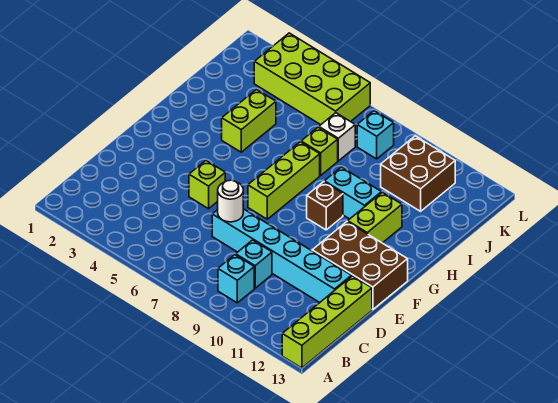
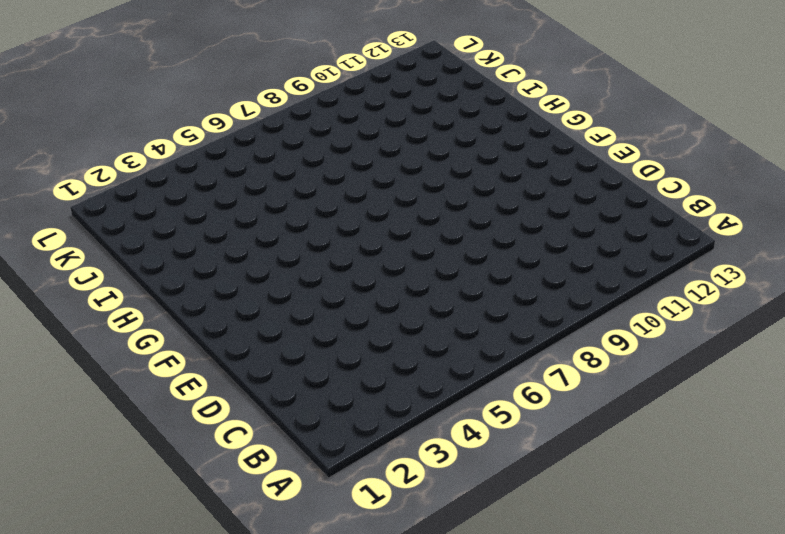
none -> lime 1x4 brick [282,276,372,368]
none -> cyan 1x1 brick [218,255,254,303]
none -> cyan 1x1 brick [236,240,272,288]

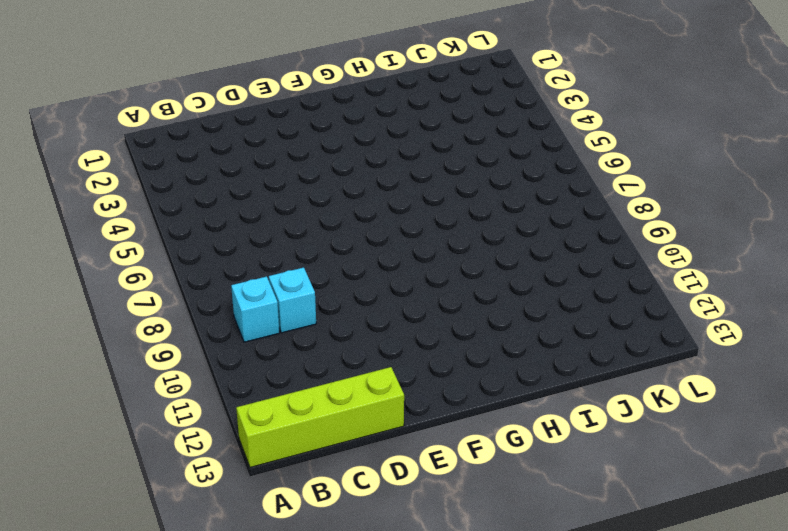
none -> cyan 1x6 brick [212,209,351,303]
none -> lime 1x1 brick [189,161,225,209]
none -> brown 2x3 brick [312,222,408,310]

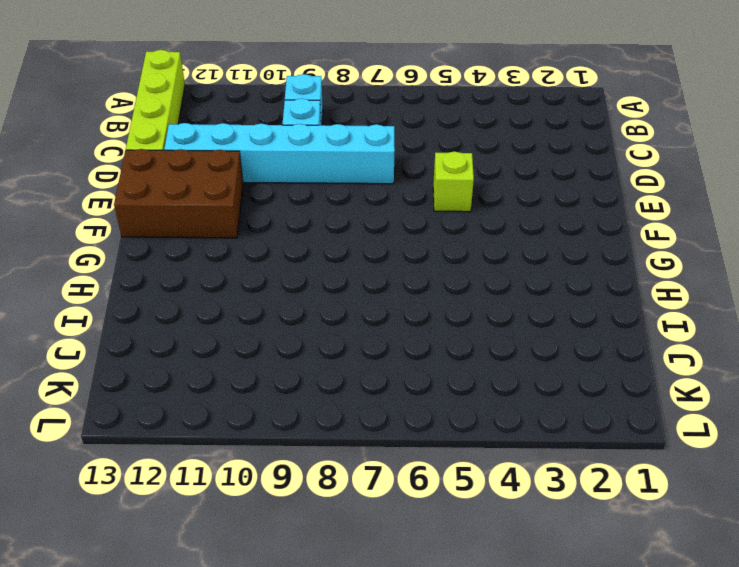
none -> lime 1x3 brick [248,142,320,219]
none -> brown 1x1 brick [307,182,343,230]
none -> lime 1x2 brick [348,192,402,243]

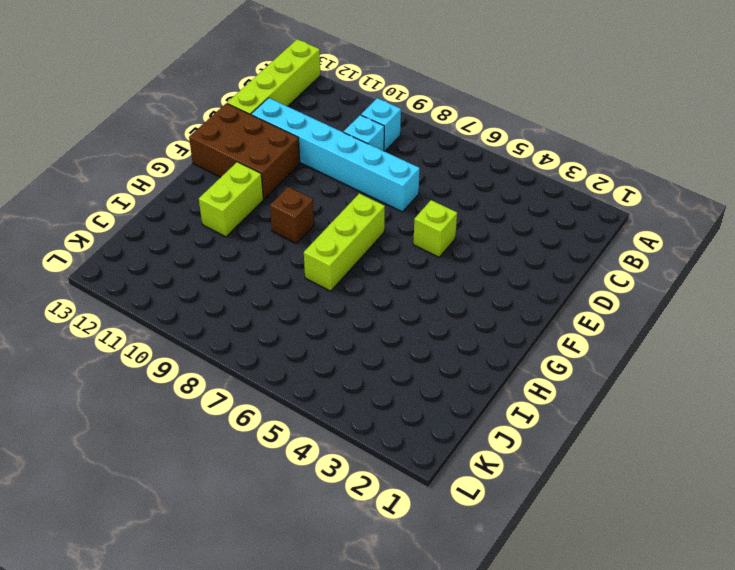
none -> lime 1x2 brick [222,89,276,152]
none -> cyan 1x2 brick [324,167,381,219]
none -> lime 1x1 brick [301,127,338,175]

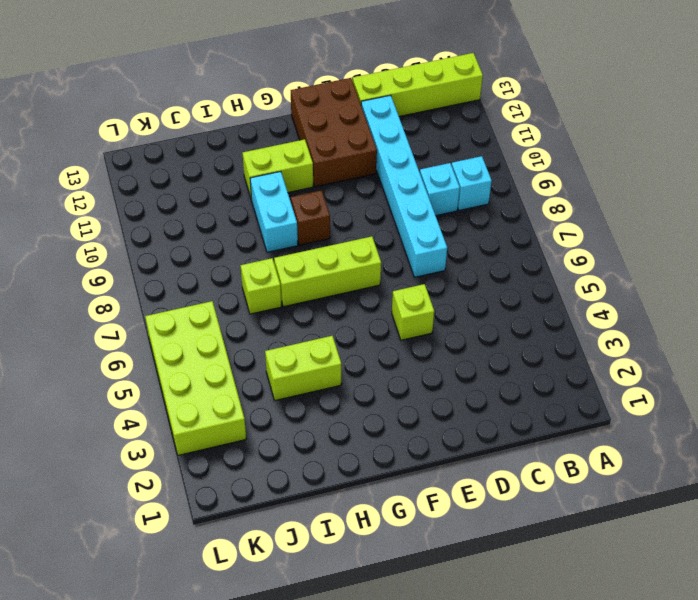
none -> white 1x1 brick [319,113,355,161]
none -> brown 2x2 brick [381,136,455,211]
none -> cyan 1x1 brick [357,111,394,159]

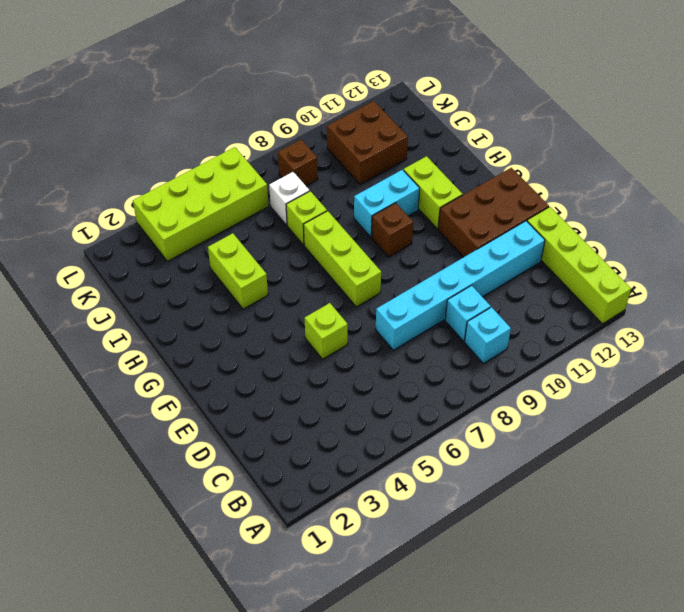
brown 1x1 brick [278,140,318,186] -> cyan 1x1 brick [357,111,394,159]
none -> white 1x1 round brick [218,180,243,222]

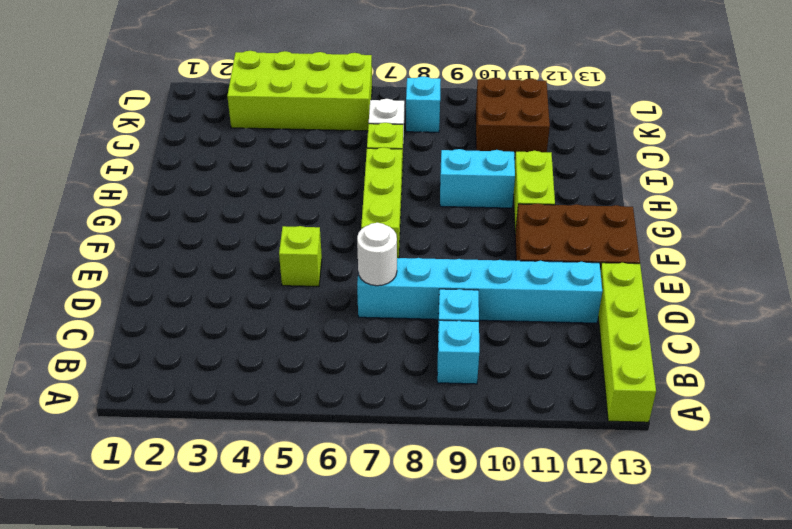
none -> brown 1x1 brick [307,182,343,230]
none -> lime 1x2 brick [222,89,276,152]

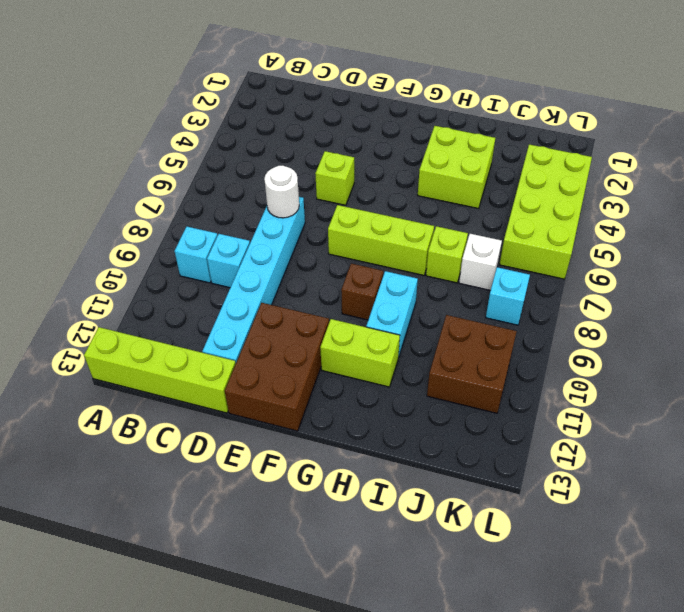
lime 2x2 brick [418,126,495,209] -> lime 1x2 brick [222,89,276,152]

